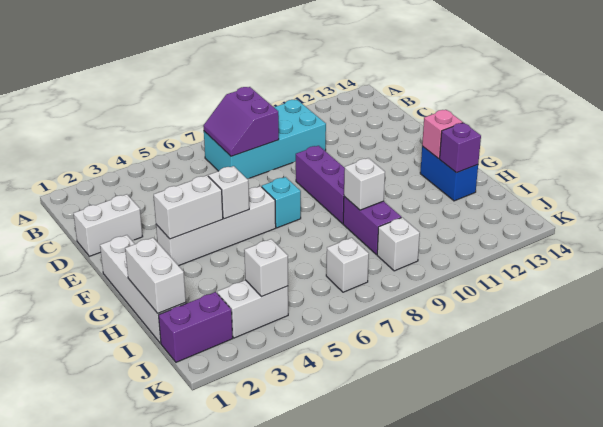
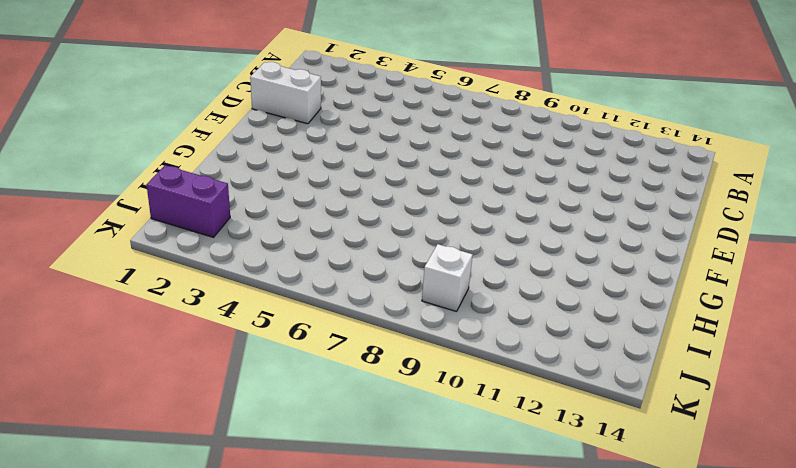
none -> cyan 2x4 brick [204,100,326,179]
none -> purple 1x3 brick [296,146,345,224]
none -> white 1x4 brick [100,235,186,343]

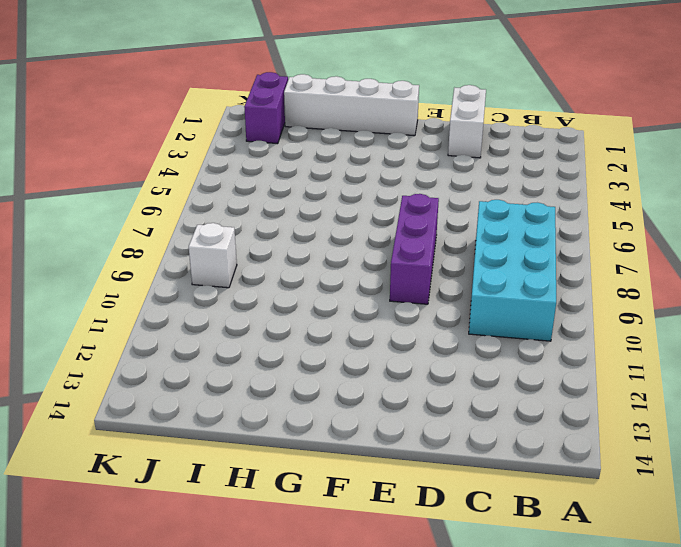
purple 1x3 brick [390,194,439,304] -> purple 1x3 brick turned to [296,146,345,224]
none -> white 1x4 brick [156,186,276,266]
none -> cyan 1x1 brick [262,177,301,228]
none -> blue 1x2 brick [420,146,478,201]

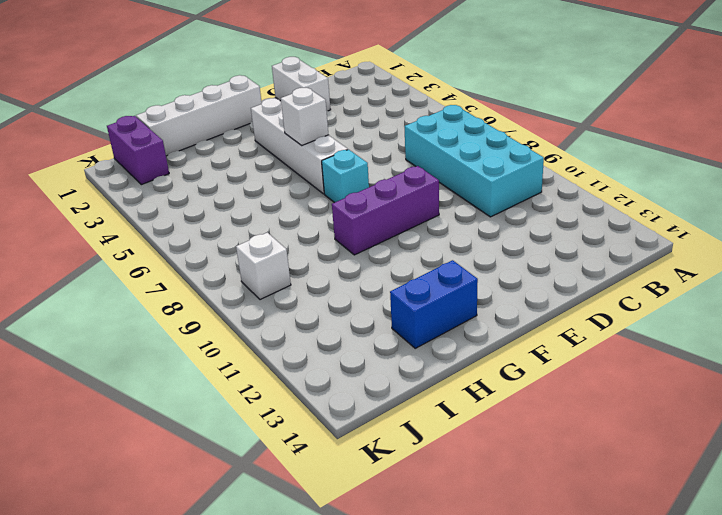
none -> purple 1x2 brick [343,197,401,255]
none -> white 1x2 brick [217,280,288,338]
none -> white 1x1 brick [326,238,369,292]

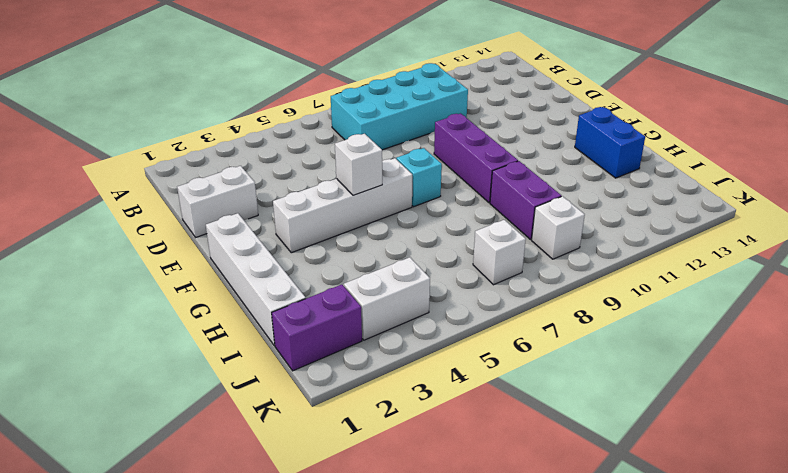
none -> purple 2x2 slope [203,87,279,156]
none -> white 1x2 brick [153,175,223,239]
none -> pink 1x1 brick [422,110,463,159]

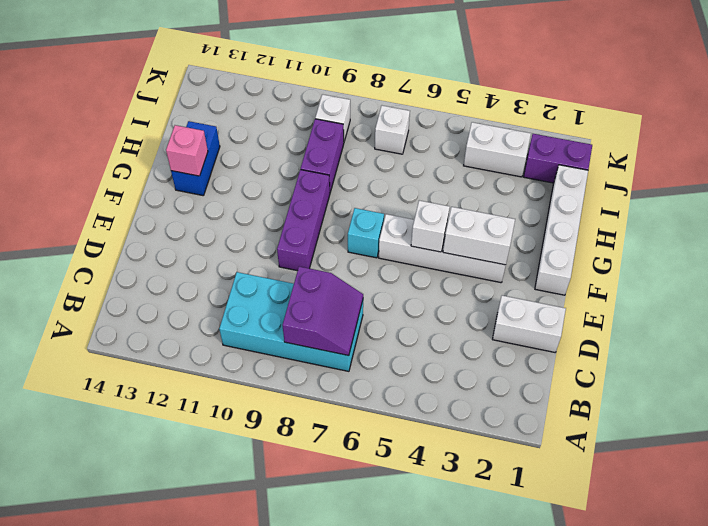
none -> white 1x2 brick [125,238,186,313]
none -> white 1x1 brick [344,158,385,210]
none -> purple 1x1 brick [440,123,481,173]

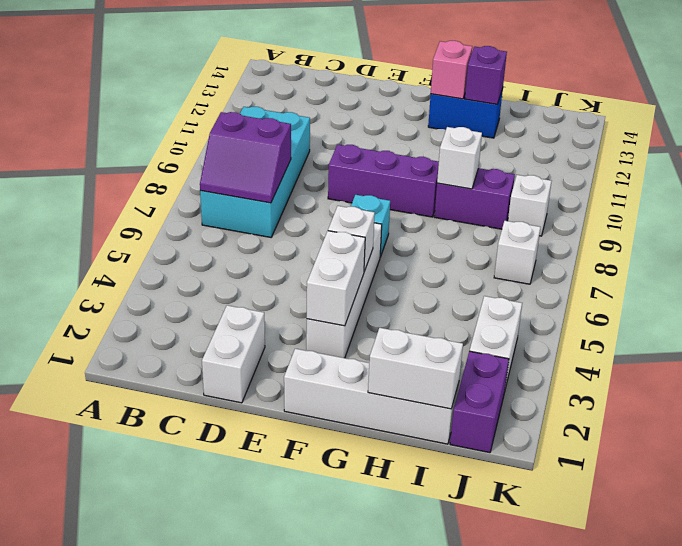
none -> white 1x1 brick [244,239,288,297]

